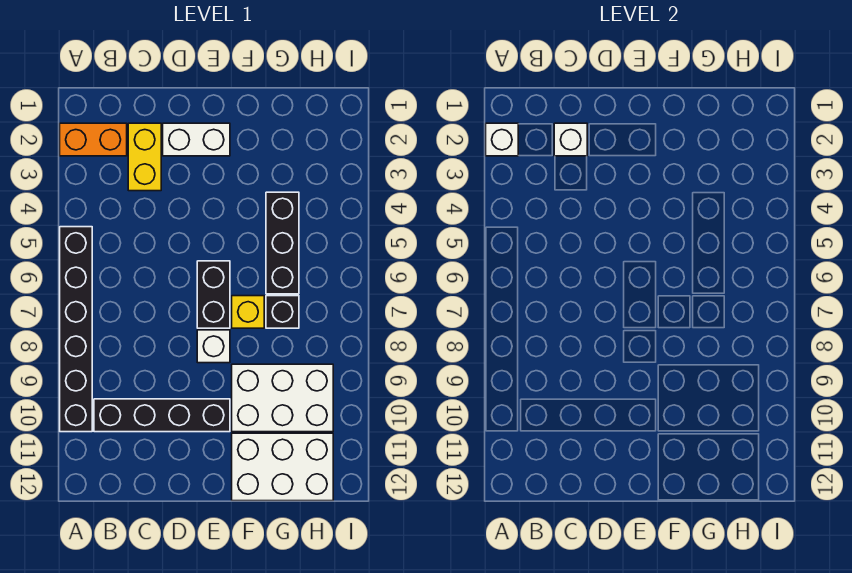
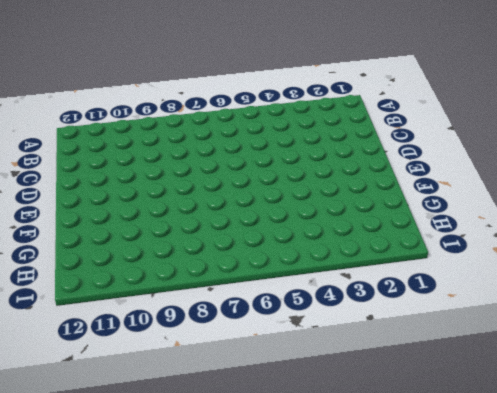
none -> orange 1x2 brick [60,123,127,156]
none -> black 1x6 brick [60,227,92,432]
none -> black 1x4 brick [94,399,230,432]

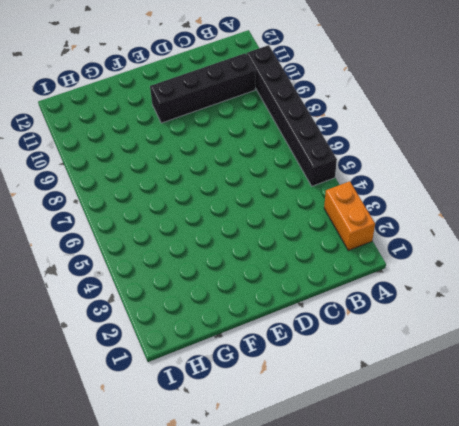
orange 1x2 brick [324,181,375,251] -> orange 1x2 brick turned to [60,123,127,156]
none -> yellow 1x2 brick [128,123,161,191]
none -> white 1x2 brick [163,123,230,156]
none -> black 1x2 brick [197,261,230,328]

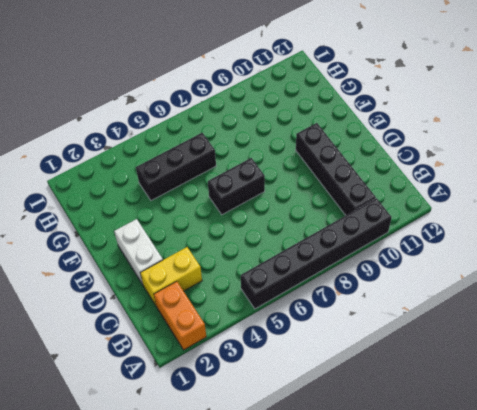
none -> white 1x1 brick [197,330,230,363]
none -> yellow 1x1 brick [232,296,264,328]
none -> white 2x3 brick [232,364,333,432]

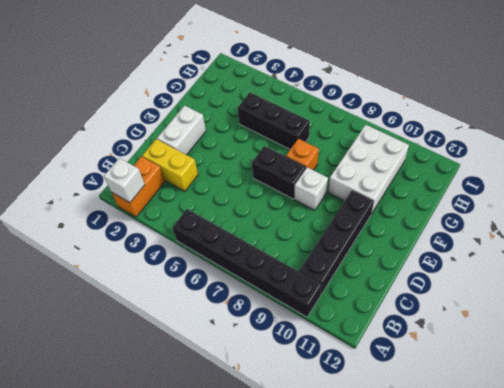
orange 1x1 brick [286,139,319,170] -> yellow 1x1 brick [232,296,264,328]
none -> white 2x3 brick [232,433,333,501]
none -> black 1x1 brick [266,296,299,328]
none -> white 1x1 brick [554,123,587,156]

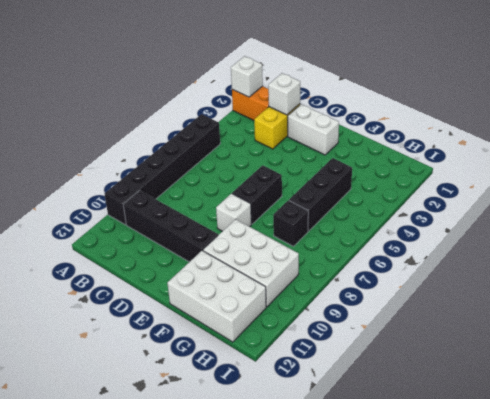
none -> yellow 1x1 brick [232,296,264,328]

